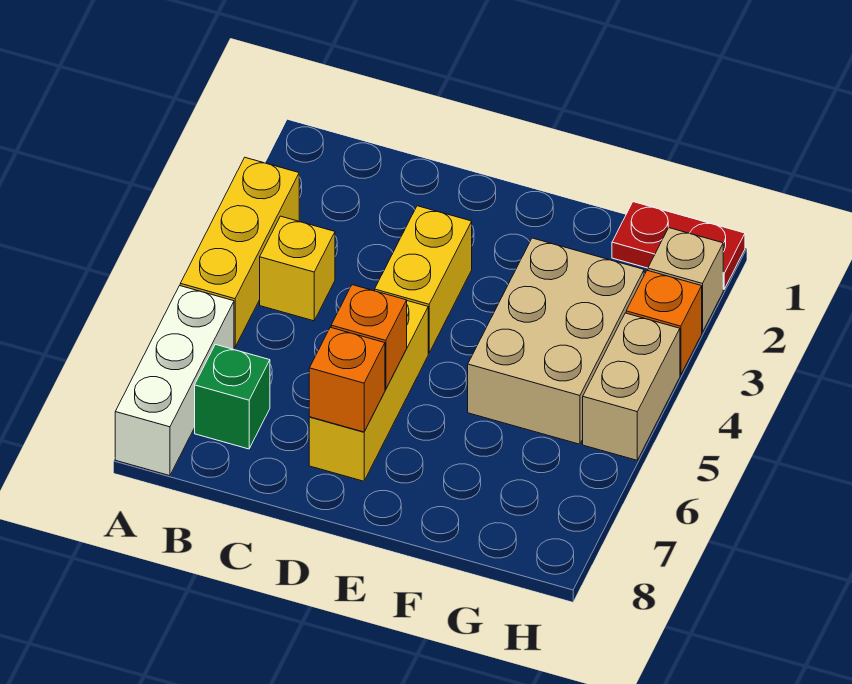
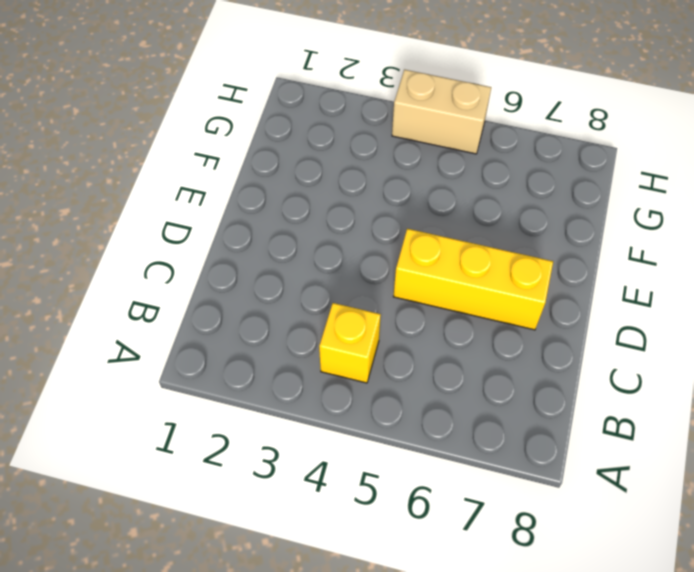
none -> yellow 1x3 brick [180,158,299,347]
none -> white 1x3 brick [115,286,234,476]
none -> green 1x1 brick [195,344,270,449]

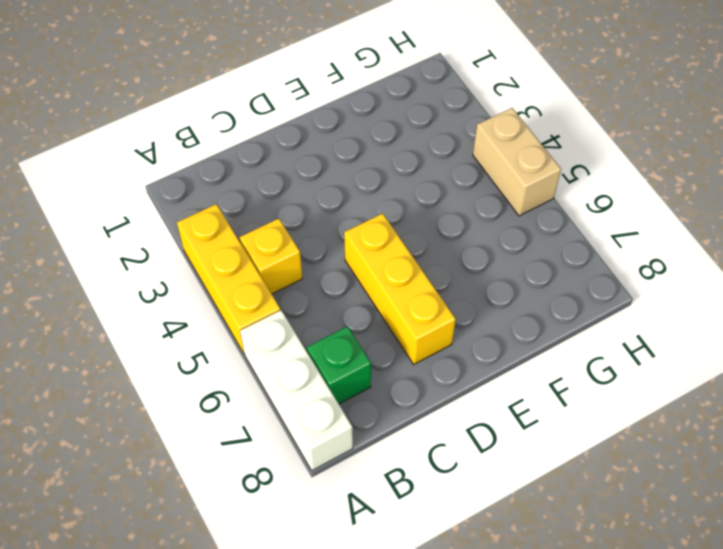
none -> yellow 1x2 brick [375,206,472,353]
none -> tan 2x3 brick [468,238,644,444]
none -> red 1x2 plate [612,202,745,289]

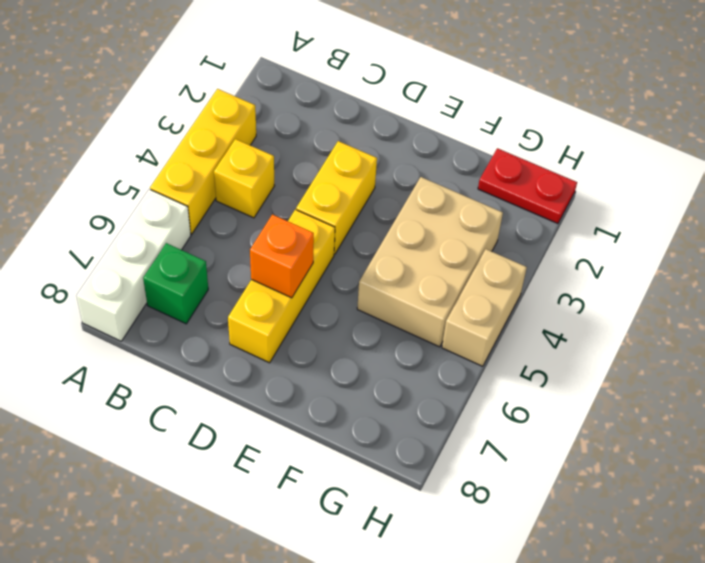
none -> tan 1x1 brick [648,228,723,332]
none -> orange 1x1 brick [626,270,702,375]
none -> orange 1x1 brick [309,327,385,432]

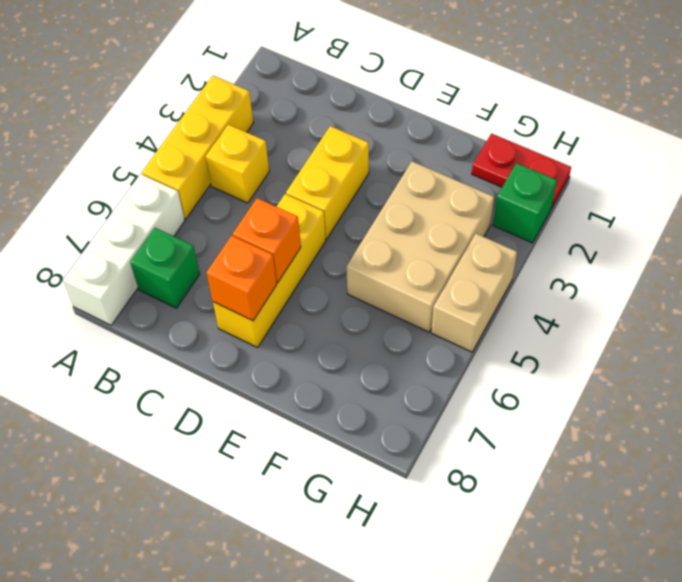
green 1x1 brick [493,163,557,243] -> tan 1x1 brick [648,228,723,332]
none -> orange 1x1 brick [626,270,702,375]

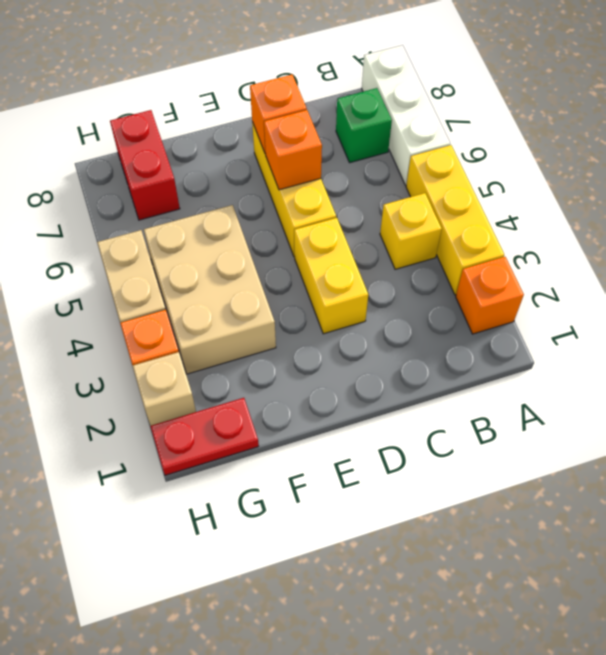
orange 1x1 brick [456,257,524,334] -> none
red 1x2 brick [110,110,180,220] -> none

